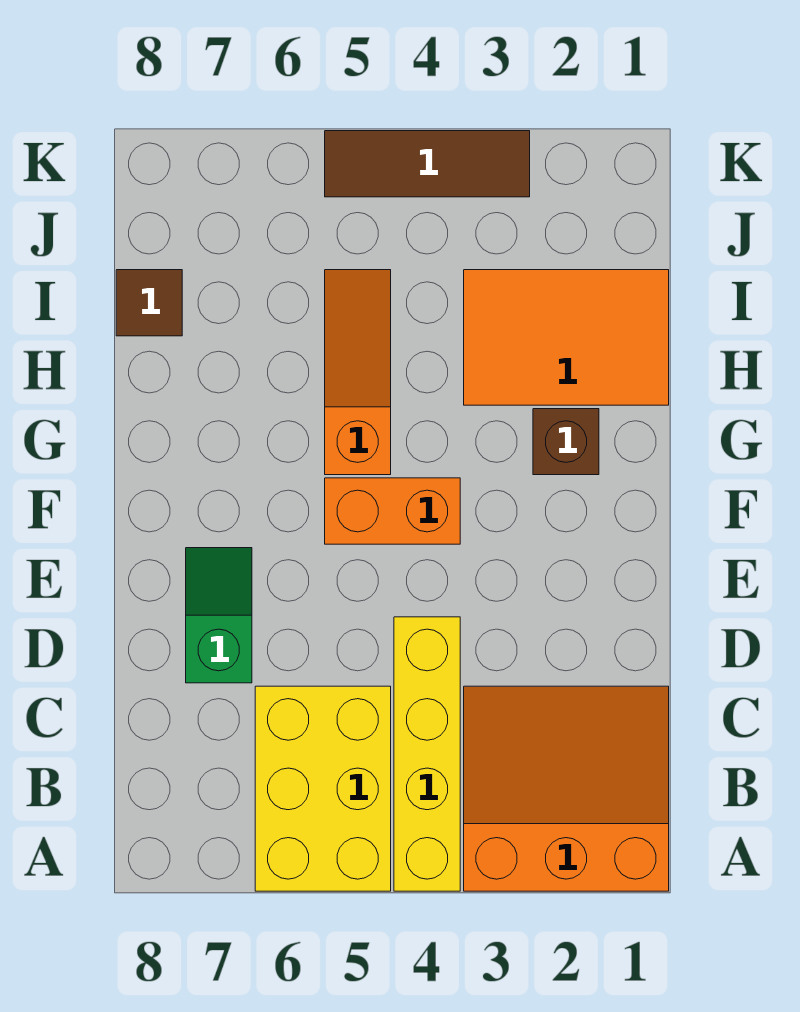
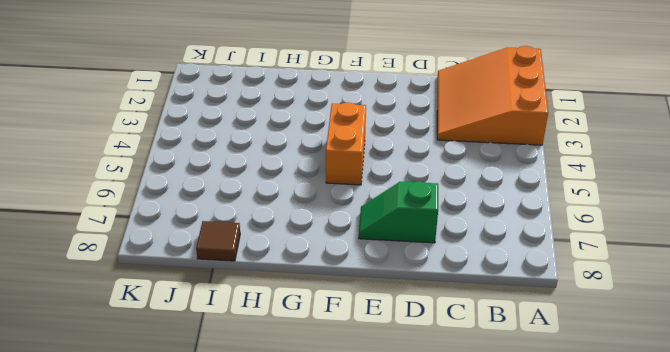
none -> yellow 1x4 brick [394,617,460,891]
none -> yellow 2x3 brick [255,686,391,891]

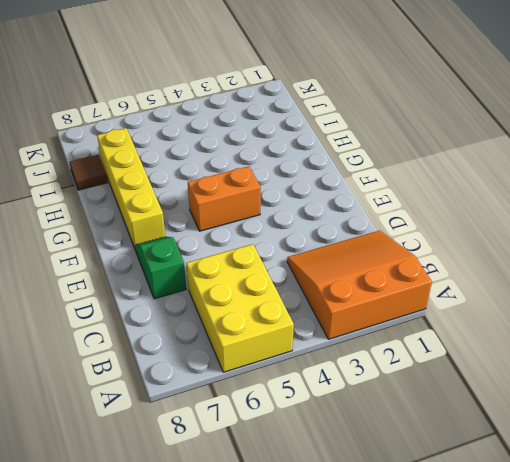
yellow 1x4 brick [97,128,165,248] -> yellow 1x4 brick moved to [394,617,460,891]
none -> brown 1x1 brick [533,409,599,475]
none -> orange 1x3 slope [325,270,391,475]

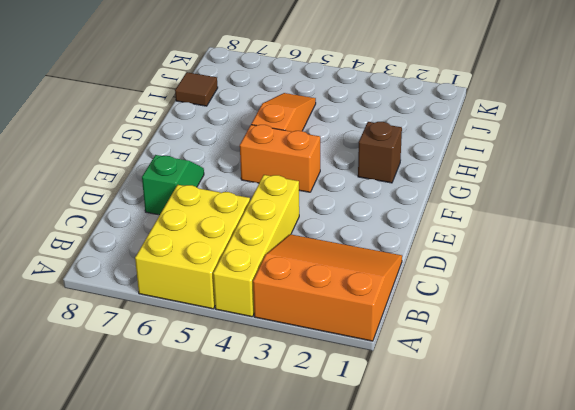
none -> orange 2x3 tile [464,270,669,405]
none -> brown 1x3 tile [325,131,530,197]

